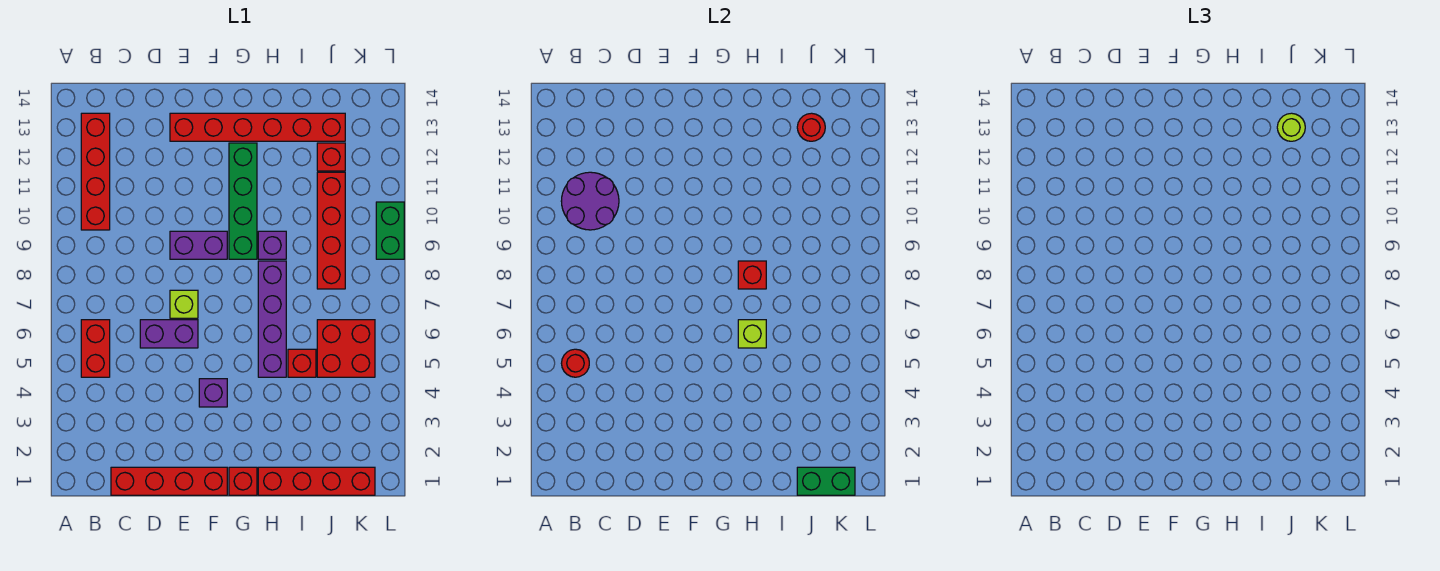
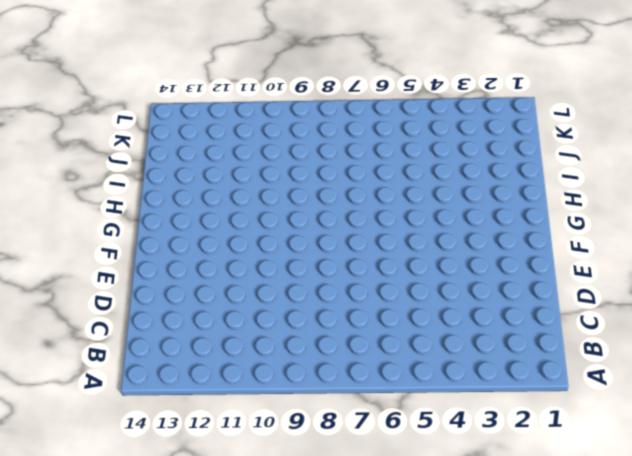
none -> red 1x2 brick [81,320,110,377]
none -> red 1x4 brick [81,113,110,230]
none -> red 1x4 brick [111,467,227,495]

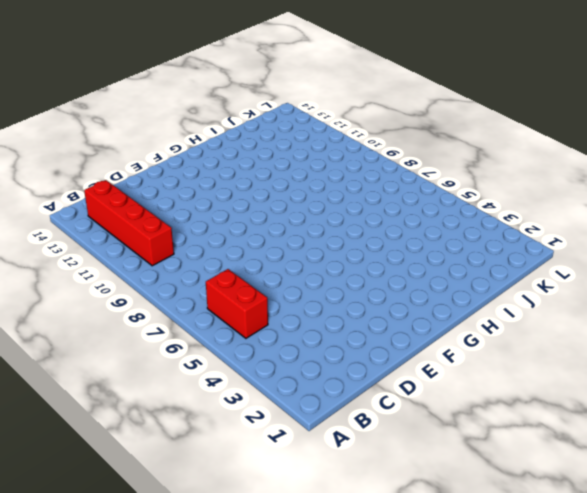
none -> red 1x4 brick [111,467,227,495]
none -> purple 1x2 brick [140,320,198,348]
none -> lime 1x1 brick [170,290,198,318]

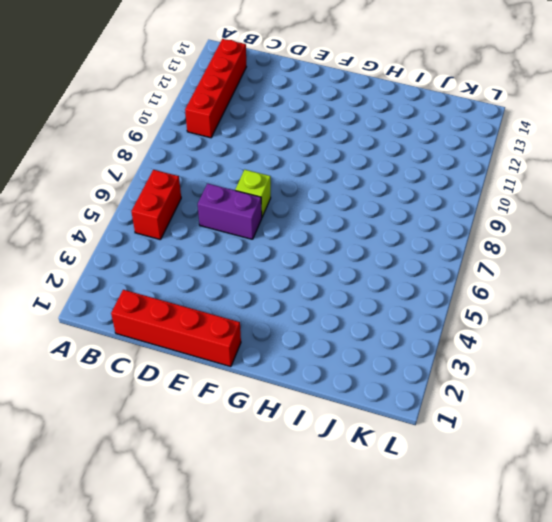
none -> purple 1x2 brick [170,231,227,259]
none -> red 1x6 brick [170,113,345,141]
none -> purple 1x1 brick [199,379,227,407]

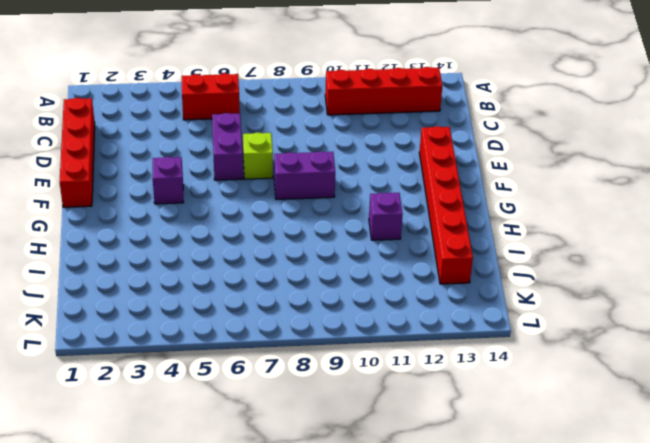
purple 1x2 brick [274,151,335,199] -> purple 1x2 brick turned to [170,231,227,259]
purple 1x1 brick [369,193,403,240] -> purple 1x1 brick moved to [258,231,286,259]
none -> red 1x1 brick [229,467,257,495]
none -> green 1x4 brick [229,143,257,259]
none -> red 1x4 brick [258,467,375,495]

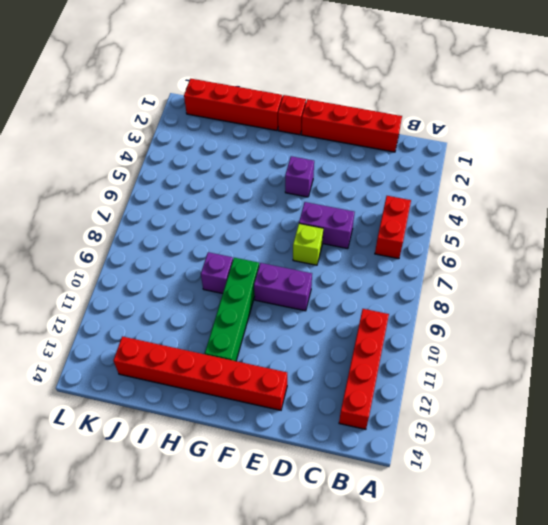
none -> purple 1x4 brick [258,261,286,377]
none -> red 1x1 brick [288,349,316,377]
none -> red 2x2 brick [317,320,375,377]

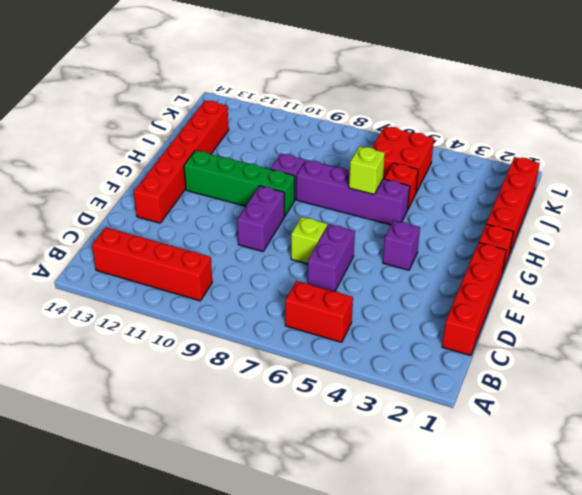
none -> red 1x4 brick [317,172,345,289]
none -> red 1x1 brick [317,143,345,171]
none -> green 1x2 brick [376,202,404,259]

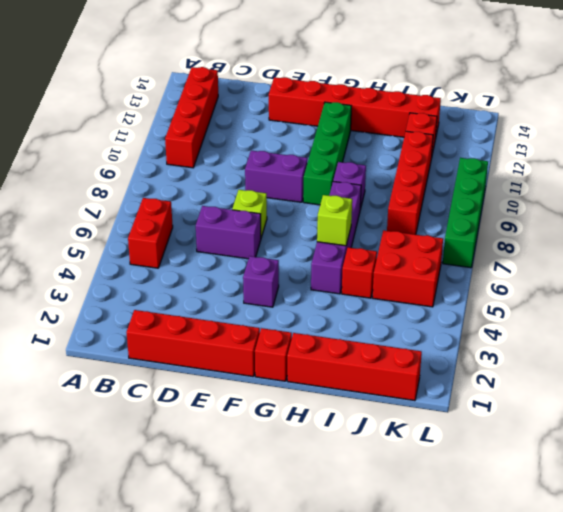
green 1x4 brick [443,158,488,268] -> green 1x2 brick [376,202,404,259]
none -> red 1x1 round brick [561,349,589,377]
none -> purple 2x2 round brick [561,172,619,230]
none -> red 1x1 brick [738,261,766,289]

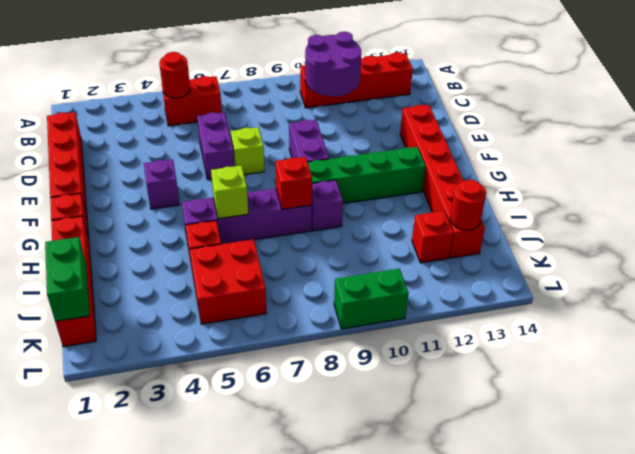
none -> red 1x4 brick [317,172,345,289]
none -> lime 1x1 round brick [1277,113,1305,141]

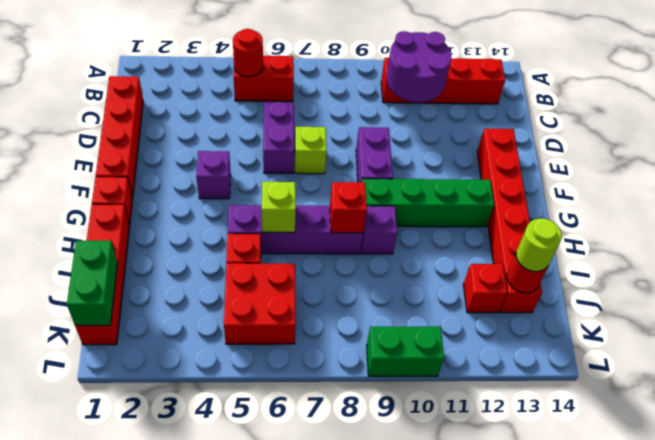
none -> red 1x4 brick [317,172,345,289]

